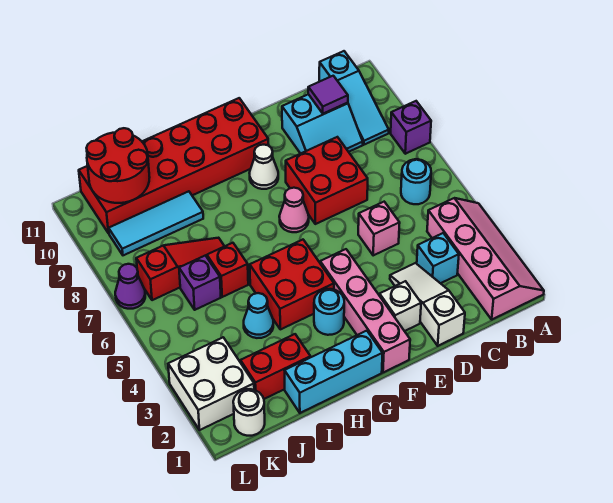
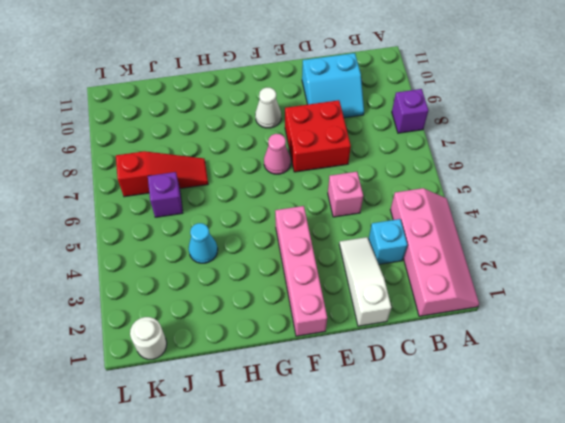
none -> cyan 1x1 round brick [401,159,431,204]
none -> cyan 1x3 slope [319,51,389,145]
none -> white 1x1 brick [380,281,421,331]

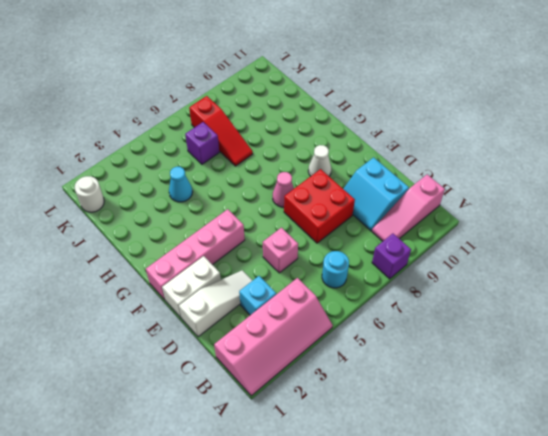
pink 1x3 slope [372,175,445,241] -> cyan 1x3 slope [319,51,389,145]
white 1x2 brick [162,256,221,318] -> white 1x1 brick [380,281,421,331]
none -> red 2x6 brick [79,98,269,233]
none -> cyan 1x3 brick [285,331,383,413]
none -> cyan 1x1 round brick [314,289,344,335]

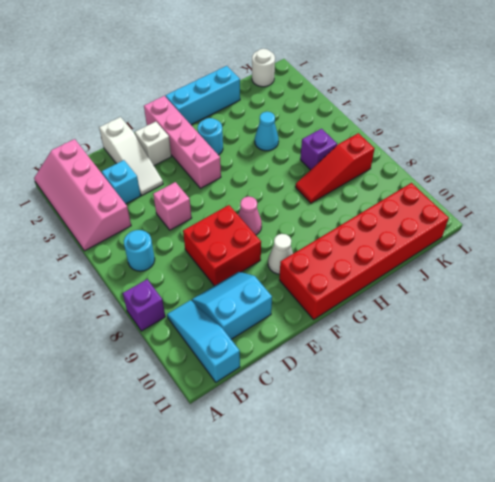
none -> red 2x2 brick [250,240,334,329]
none -> red 1x2 brick [240,334,310,399]
none -> red 1x1 brick [207,243,248,297]

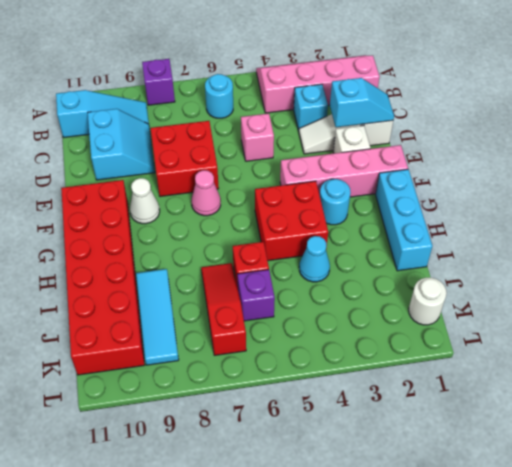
cyan 1x2 slope [330,78,394,127] -> none
none -> red 1x2 brick [240,334,310,399]
none -> white 2x2 brick [168,337,254,430]
none -> purple 1x1 cone [115,264,145,309]

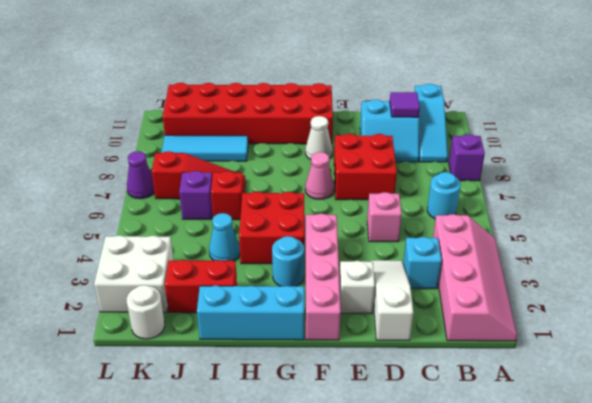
none -> red 2x2 round brick [87,128,150,203]

